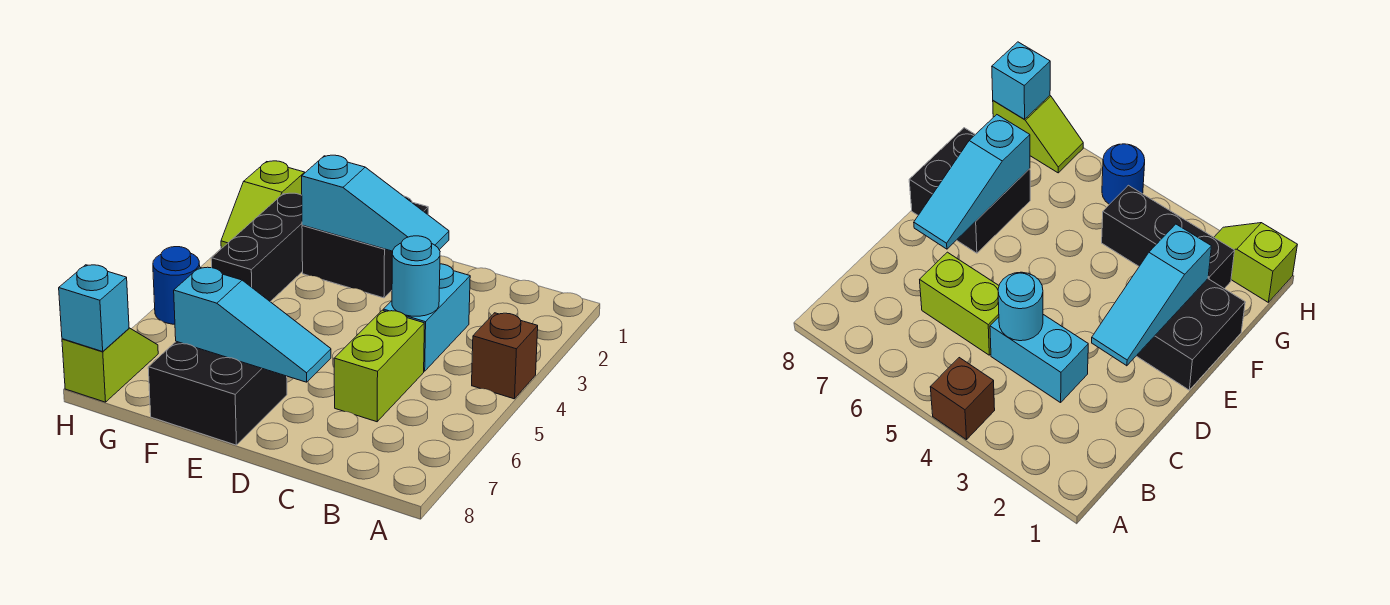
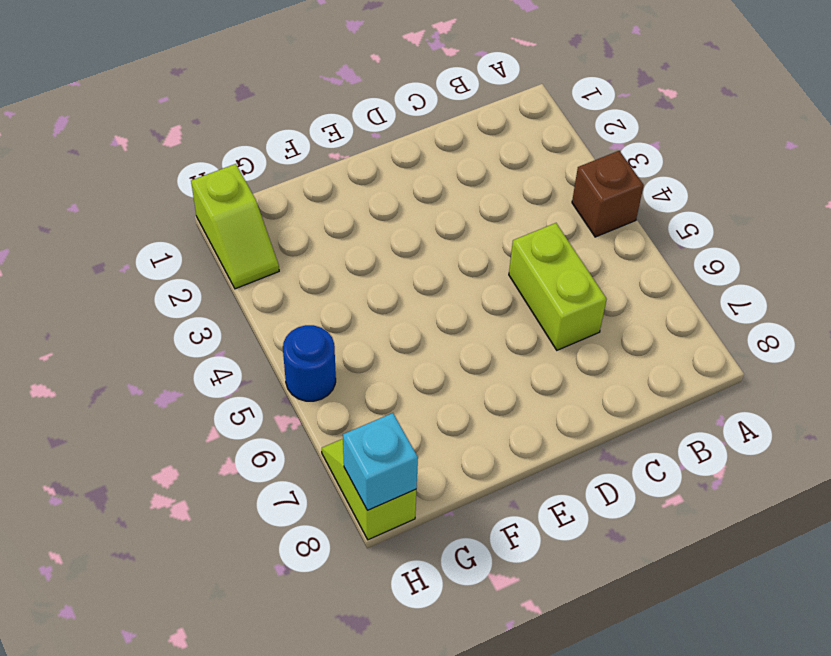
none -> cyan 1x2 brick [383,264,470,371]
none -> black 2x2 brick [302,196,428,298]
none -> black 2x2 brick [148,341,287,445]

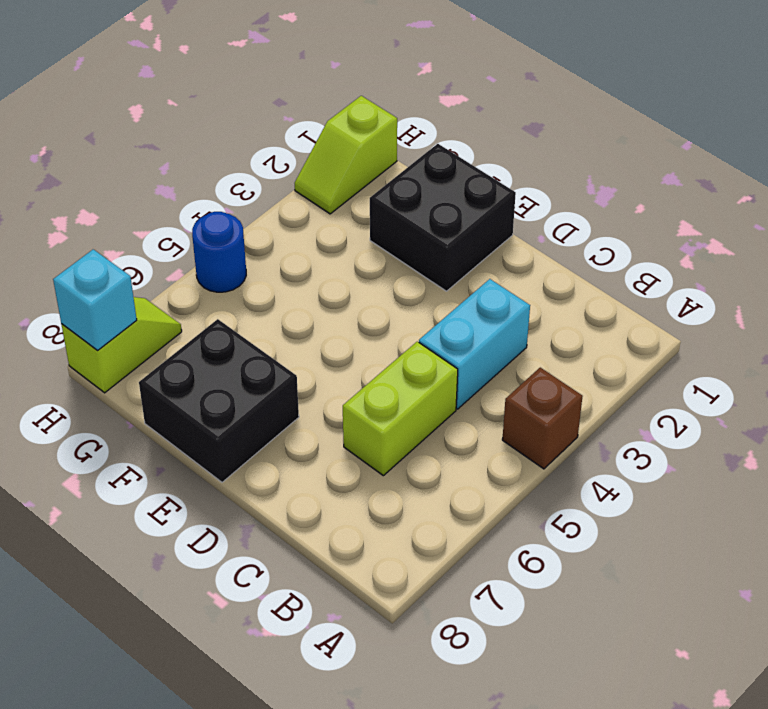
none -> black 1x3 brick [211,193,303,302]
none -> cyan 1x1 round brick [392,236,440,316]
none -> cyan 1x3 slope [302,155,449,251]

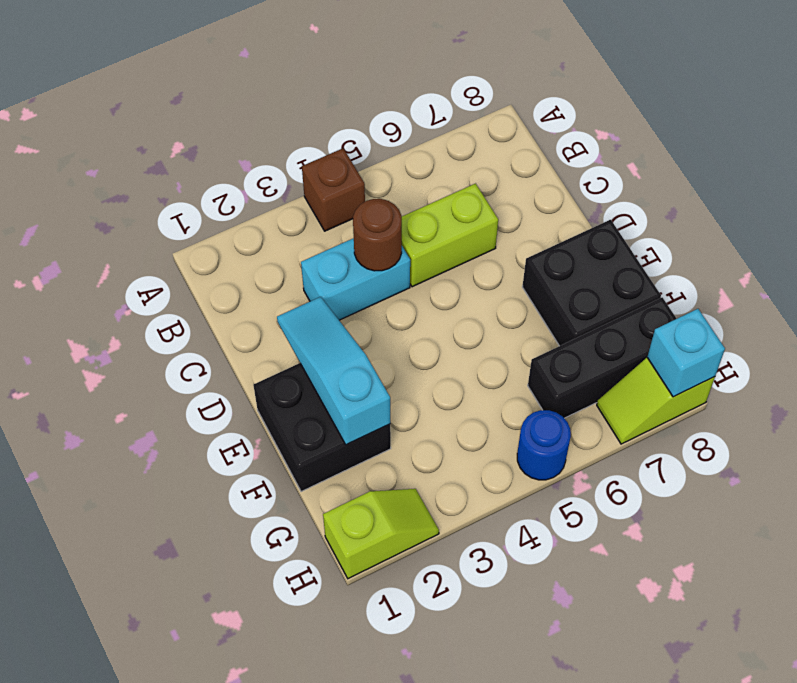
brown 1x1 round brick [353,199,402,271] -> cyan 1x1 round brick [392,236,440,316]
black 1x3 brick [528,297,677,418] -> black 1x3 brick moved to [211,193,303,302]
none -> cyan 1x3 slope [174,267,331,382]

